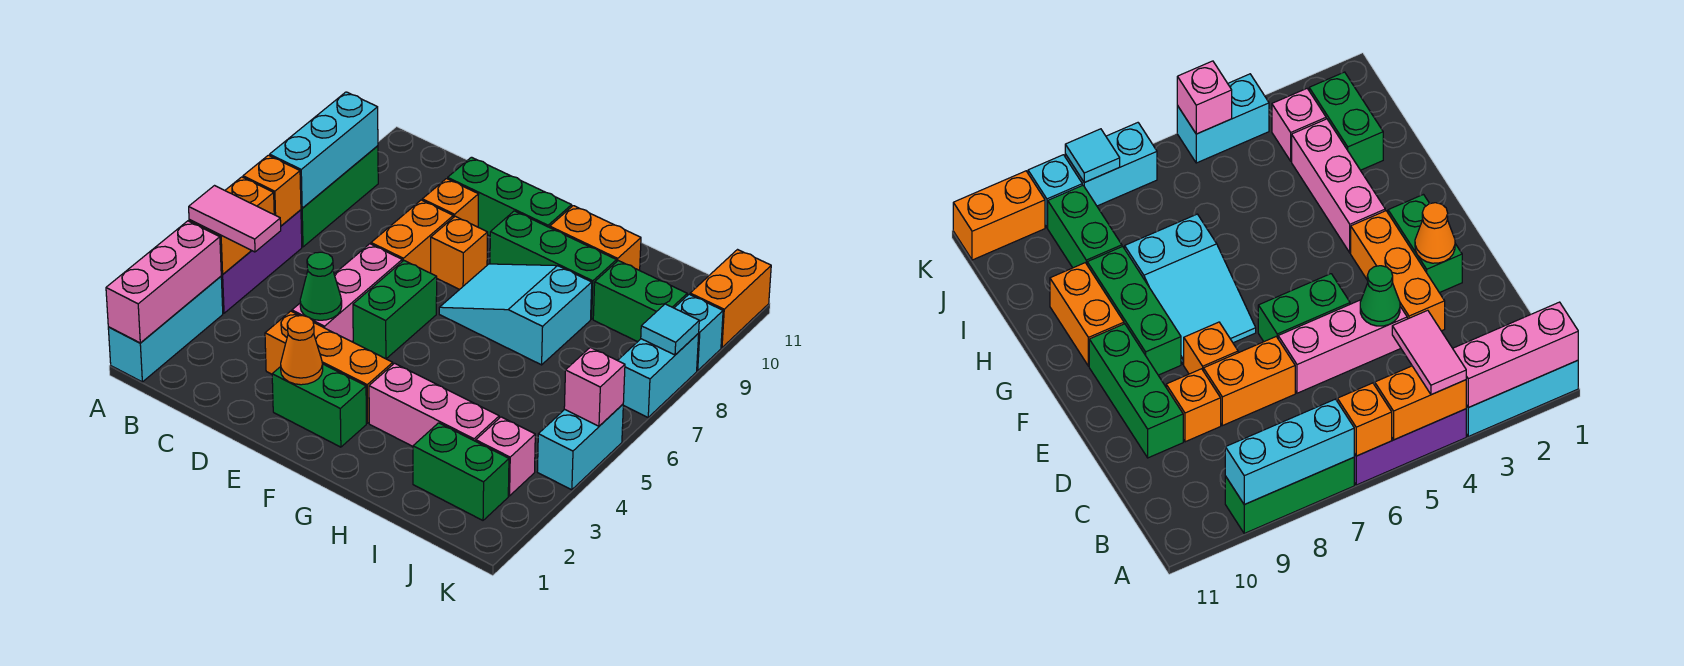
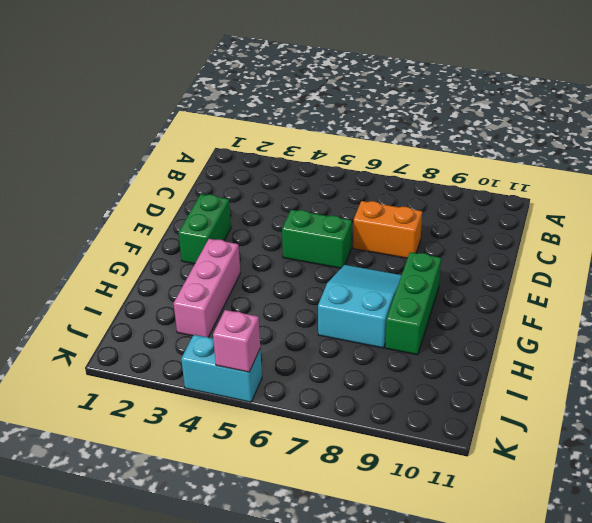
none -> cyan 1x3 brick [108,276,223,382]
none -> purple 1x3 brick [221,210,302,313]
none -> green 1x3 brick [301,146,378,247]
none -> orange 1x3 brick [265,311,393,423]

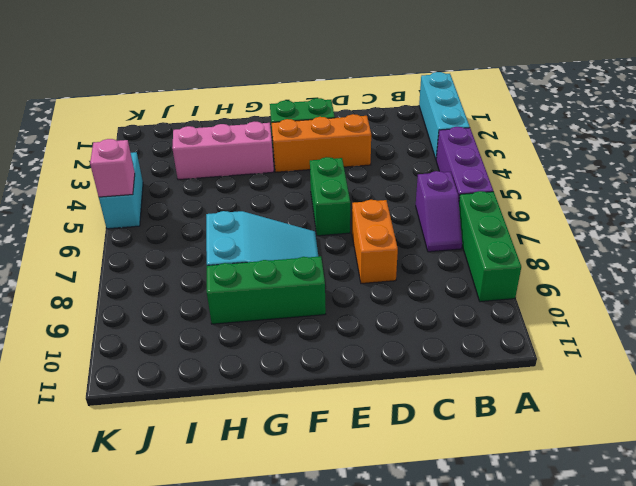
purple 1x2 slope [416,171,462,252] -> none
none -> pink 1x3 brick [292,244,402,342]
none -> orange 1x1 brick [422,179,479,227]
none -> green 1x3 brick [448,157,572,236]
none -> orange 1x1 brick [431,216,488,290]

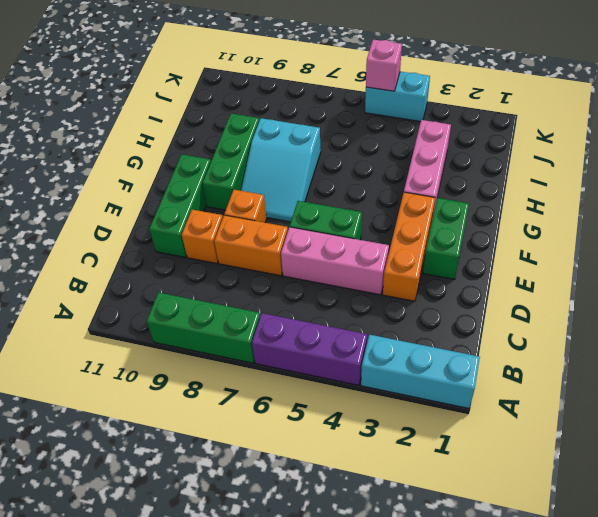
none -> orange 1x2 brick [550,206,641,270]
none -> green 1x2 brick [413,423,509,520]
none -> green 1x2 brick [593,261,687,342]
none -> pink 1x1 brick [476,417,535,496]

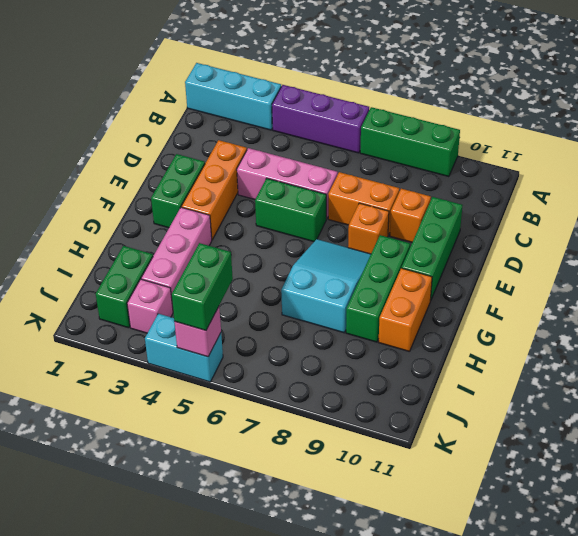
green 1x2 brick [172,243,233,330] -> green 1x2 brick moved to [593,261,687,342]
none -> cyan 1x2 brick [618,334,699,417]
none -> cyan 1x1 brick [675,294,723,371]
none -> orange 1x2 brick [690,250,771,348]
none -> pink 1x3 brick [106,221,221,343]

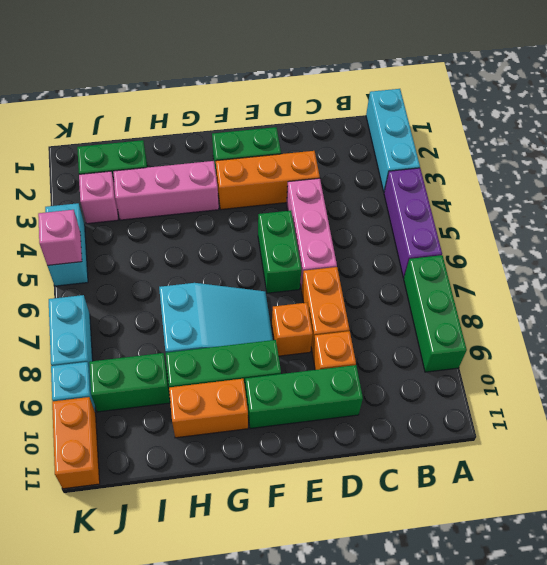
none -> pink 1x3 brick [106,221,221,343]
none -> orange 1x2 brick [189,177,274,275]
none -> orange 1x1 brick [243,155,301,226]
none -> cyan 1x3 brick [270,92,378,208]

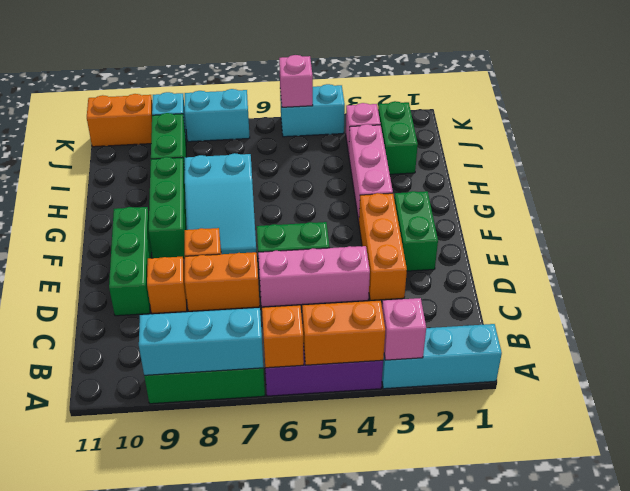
pink 1x1 brick [382,298,426,360] -> pink 1x3 brick [106,221,221,343]
none -> orange 1x2 brick [550,206,641,270]
none -> green 1x1 cone [300,252,342,320]
none -> orange 1x1 cone [281,316,323,385]
none -> cyan 1x1 tile [641,304,699,355]

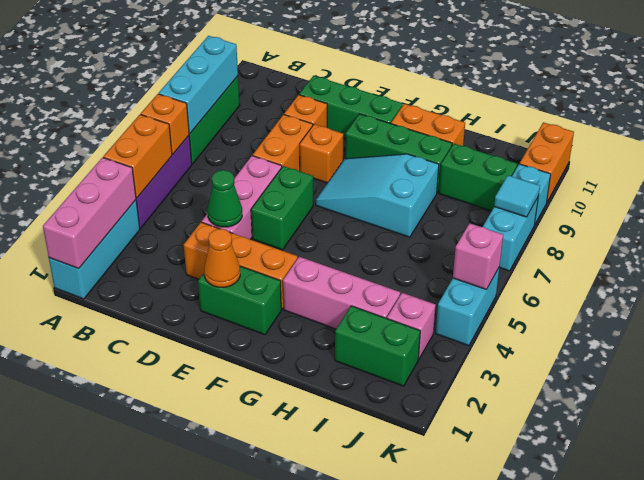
none -> pink 1x2 tile [189,186,281,252]

